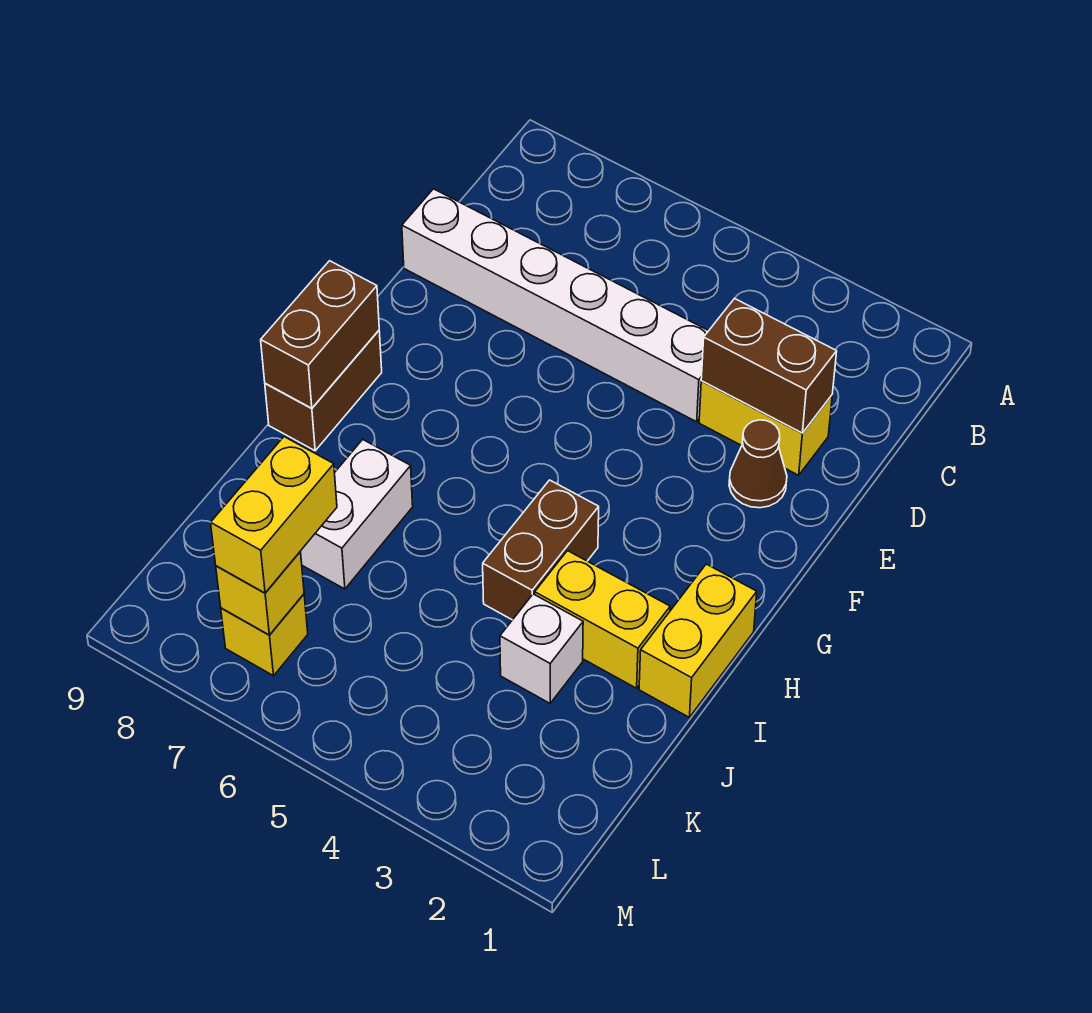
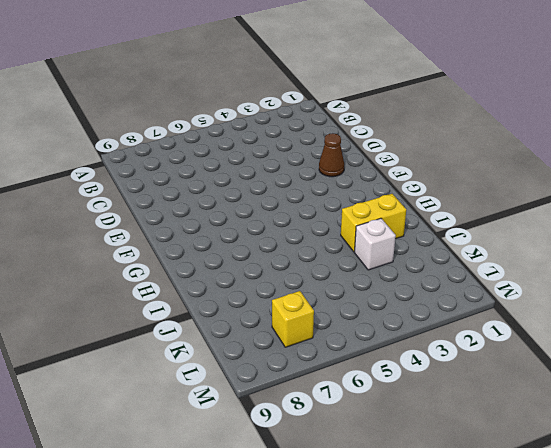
none -> yellow 1x2 brick [699,381,832,475]
none -> white 1x6 brick [402,189,708,422]
none -> brown 1x2 brick [265,331,382,451]

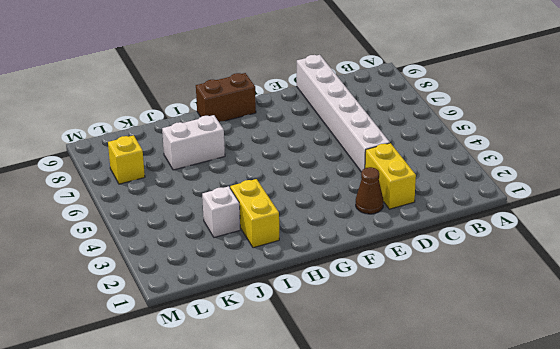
none -> yellow 1x2 brick [639,564,757,717]
none -> brown 1x2 brick [483,480,599,620]
none -> brown 1x2 brick [701,298,837,433]

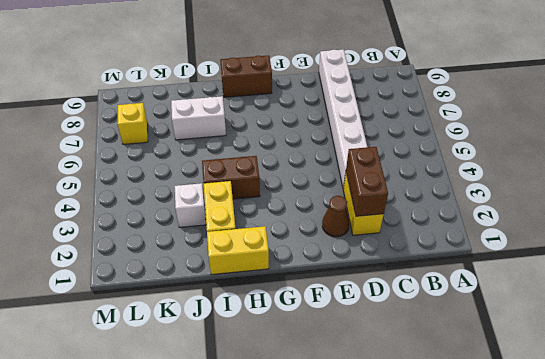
none -> brown 1x2 brick [261,261,379,408]
none -> yellow 1x1 brick [216,552,304,635]
none -> yellow 1x2 brick [211,437,337,593]

